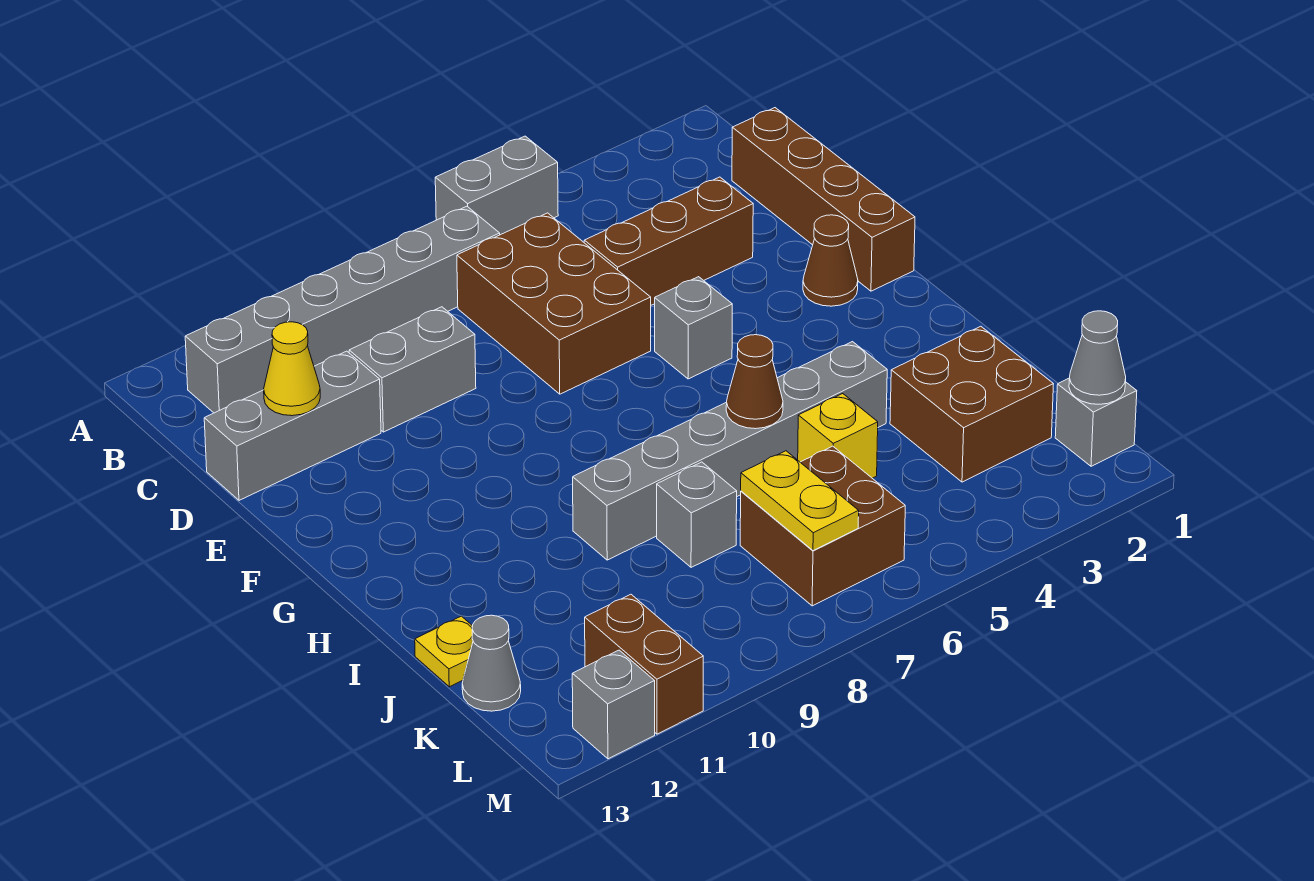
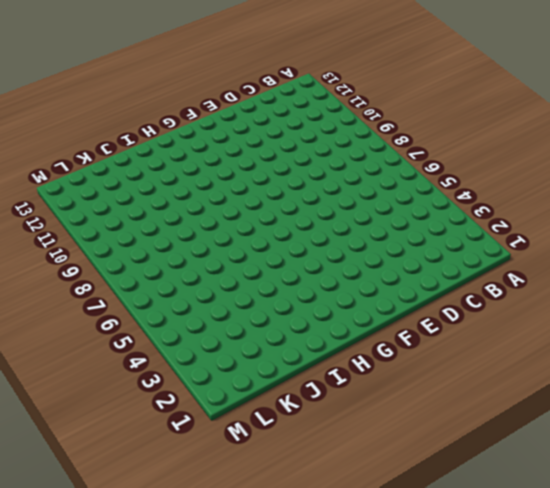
none -> grey 1x2 brick [435,136,558,235]
none -> grey 1x6 brick [185,206,500,413]
none -> brown 1x4 brick [732,108,915,291]

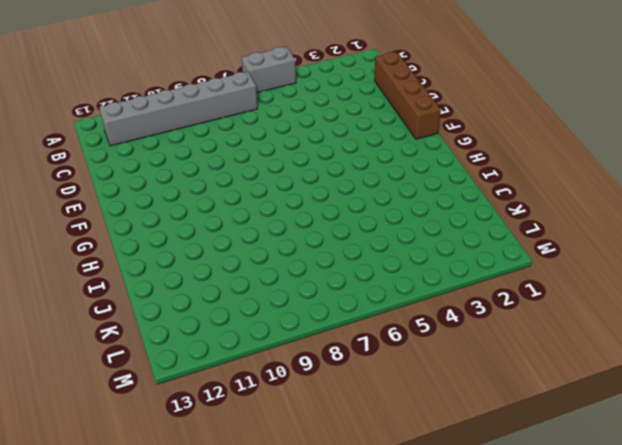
none -> brown 2x3 brick [457,213,651,394]
none -> brown 1x3 brick [584,177,753,305]
none -> grey 1x2 brick [349,307,476,432]

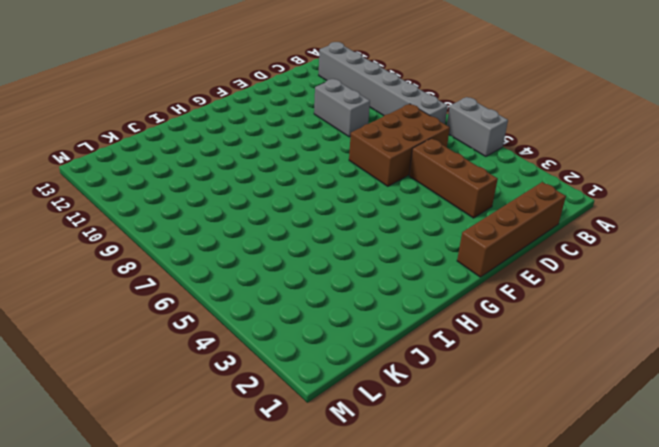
none -> grey 1x3 brick [204,351,381,500]
none -> brown 1x1 cone [803,215,858,306]
none -> grey 1x1 brick [655,277,732,379]

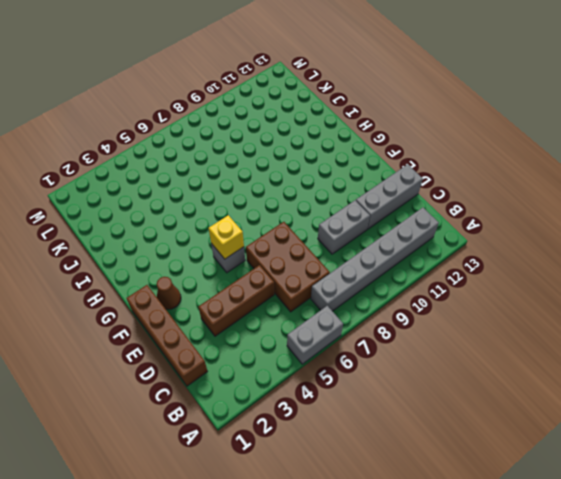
yellow 1x1 brick [209,215,244,259] -> yellow 1x1 brick moved to [798,394,878,478]
none -> grey 1x6 brick [573,342,887,560]
none -> brown 2x2 brick [890,326,1053,482]
none -> grey 1x1 brick [657,462,737,567]

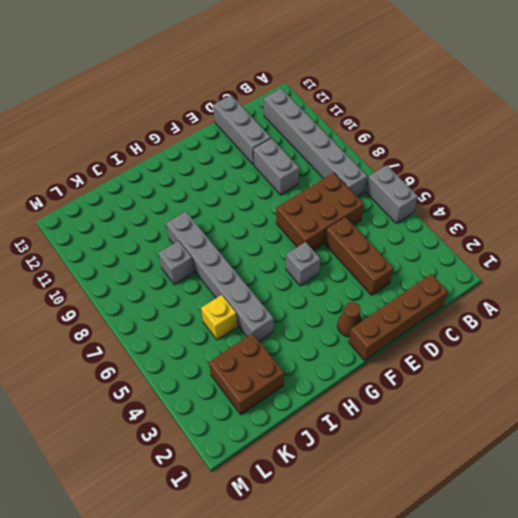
none -> yellow 1x1 plate [415,616,473,687]
none -> brown 2x2 brick [740,446,905,606]
none -> grey 1x1 cone [462,615,521,711]

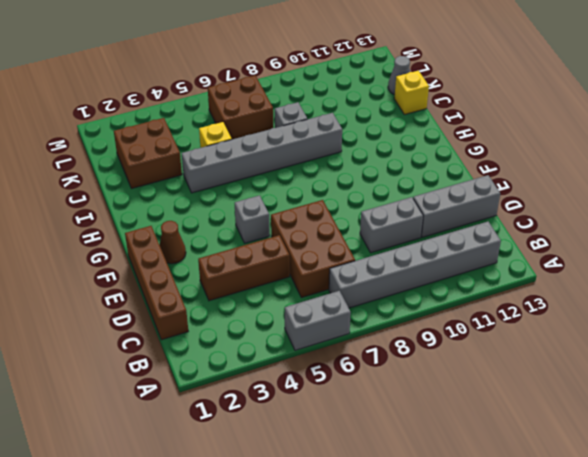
yellow 1x1 brick [394,71,429,115] -> yellow 1x1 plate [415,616,473,687]
none -> grey 1x1 brick [1055,378,1137,466]
none -> brown 1x2 brick [585,594,703,734]
none -> grey 1x1 brick [572,650,655,759]

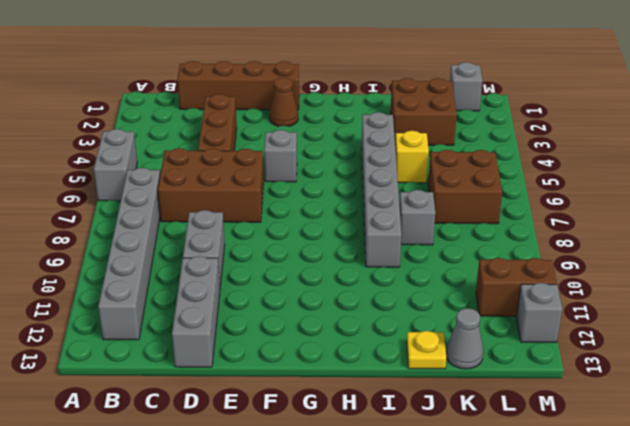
none -> yellow 1x1 cone [264,322,320,416]
none -> brown 1x1 cone [726,335,783,429]
none -> yellow 1x2 plate [741,451,859,551]

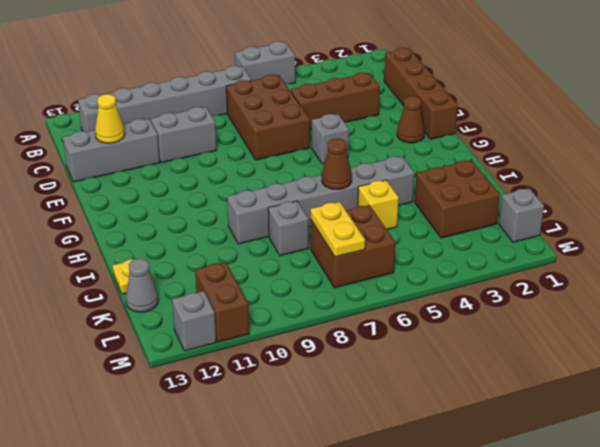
none -> grey 1x1 cone [1069,311,1126,404]

